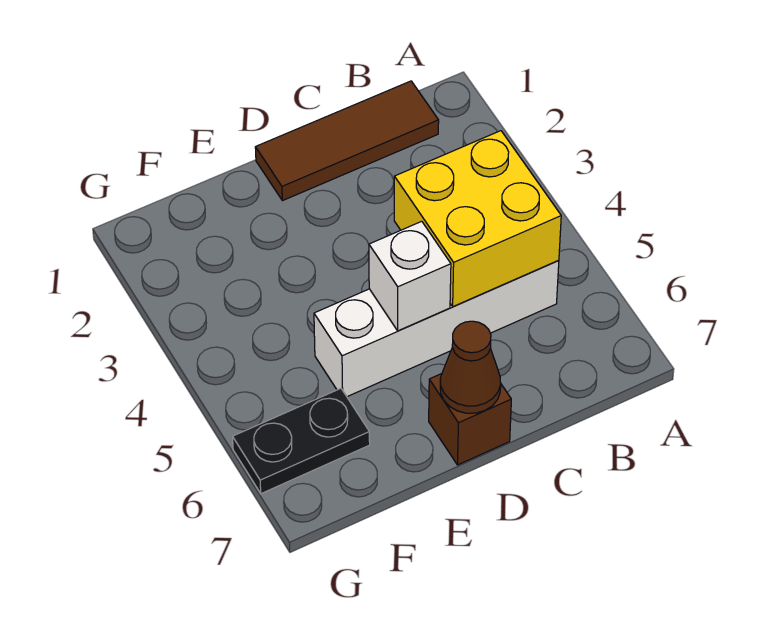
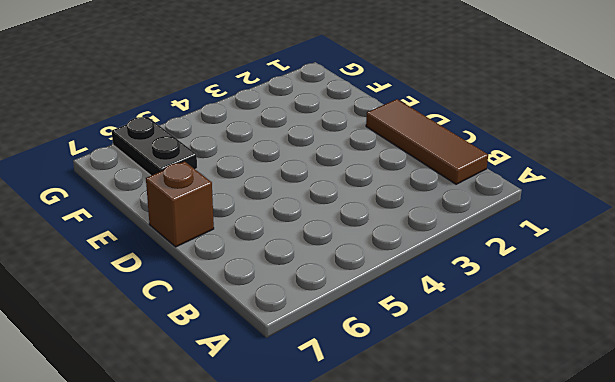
none -> white 1x4 brick [314,260,559,397]
none -> yellow 2x2 brick [394,131,561,306]

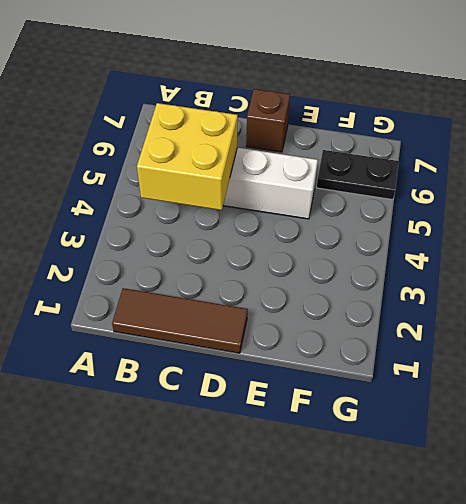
none -> white 1x1 brick [369,221,451,331]
none -> brown 1x1 cone [440,321,501,413]

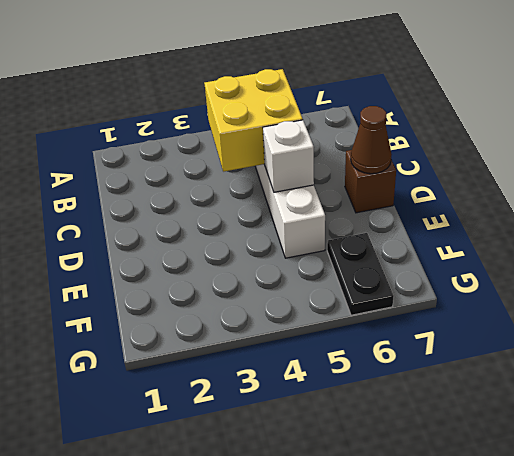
none -> brown 1x3 tile [255,81,439,201]

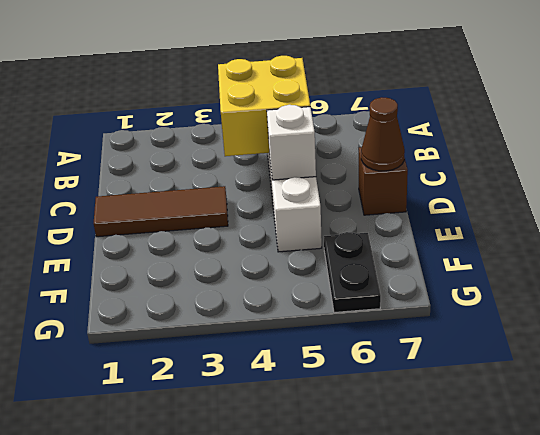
brown 1x3 tile [94,186,228,237] -> brown 1x3 tile turned to [255,81,439,201]

